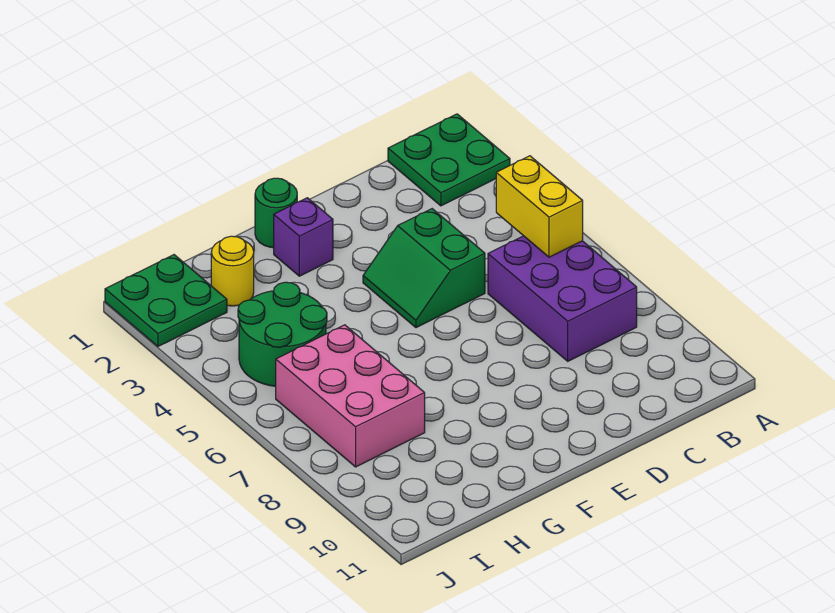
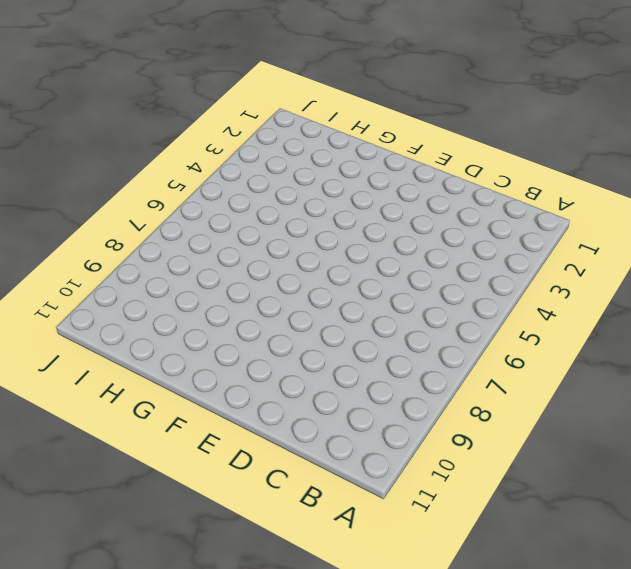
none -> green 2x2 plate [388,114,510,206]
none -> purple 2x3 brick [488,236,637,361]

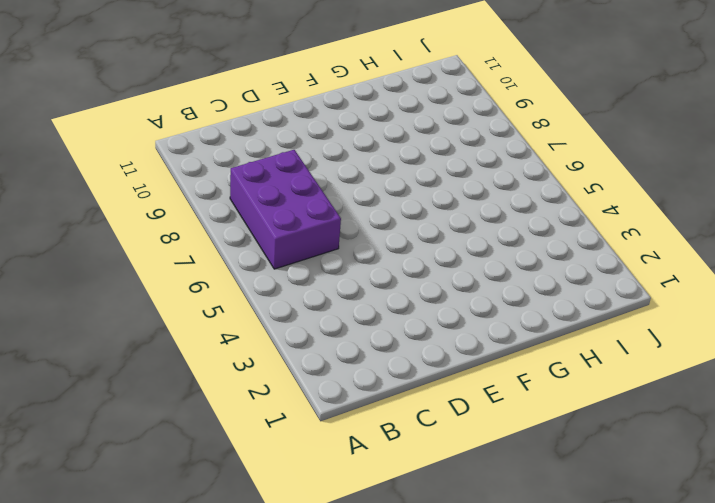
none -> green 2x2 plate [388,114,510,206]
none -> green 2x2 slope [363,209,485,328]

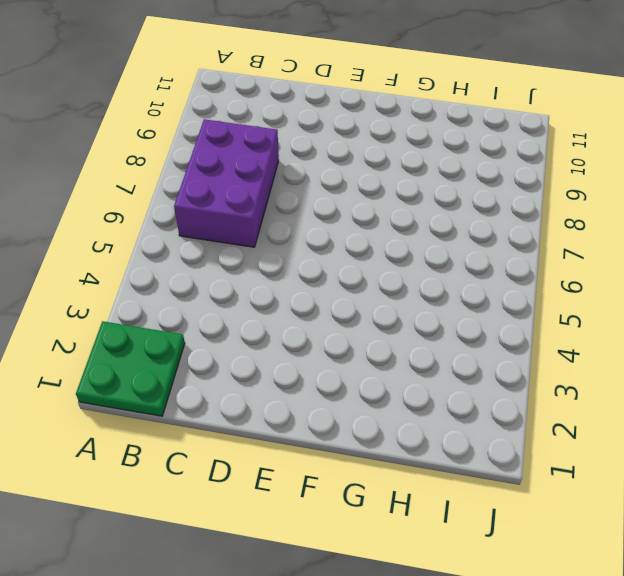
none -> green 2x2 slope [363,209,485,328]
none -> green 1x1 round brick [255,178,297,248]

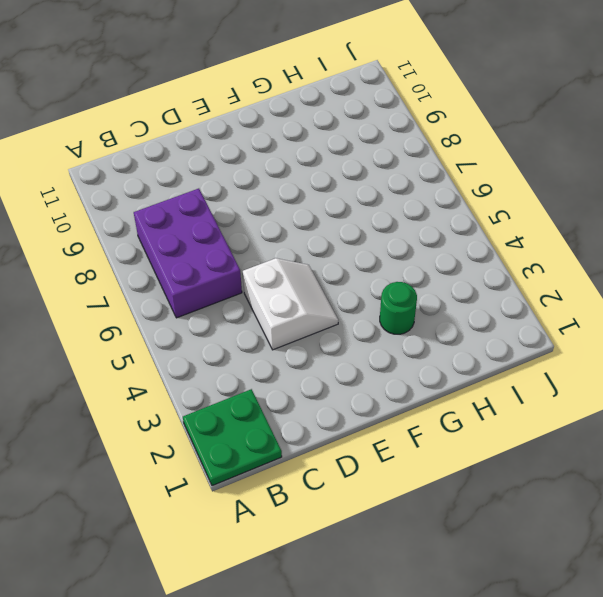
white 2x2 slope [243,258,338,350] -> green 2x2 slope [363,209,485,328]
green 1x1 round brick [380,282,417,334] -> green 1x1 round brick moved to [255,178,297,248]
none -> purple 1x1 brick [274,198,333,276]
none -> yellow 1x1 round brick [211,236,254,306]

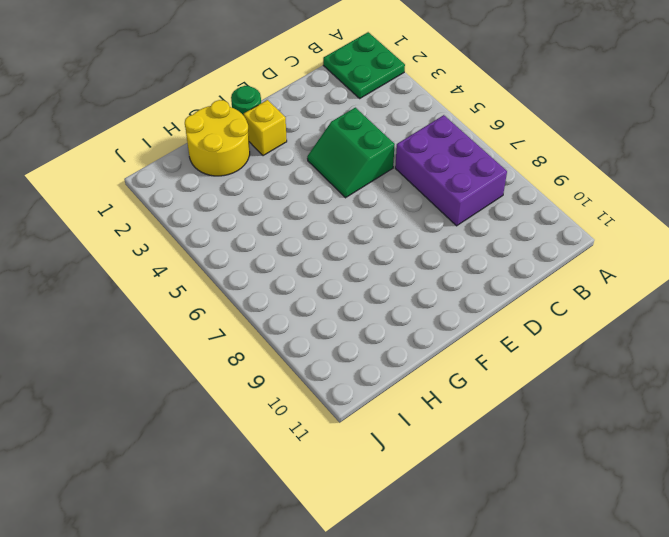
yellow 1x1 brick [244,100,287,156] -> purple 1x1 brick [274,198,333,276]
yellow 2x2 round brick [185,100,250,176] -> yellow 1x1 round brick [211,236,254,306]
none -> green 2x2 round brick [238,282,327,386]
none -> pink 2x3 brick [276,325,425,467]

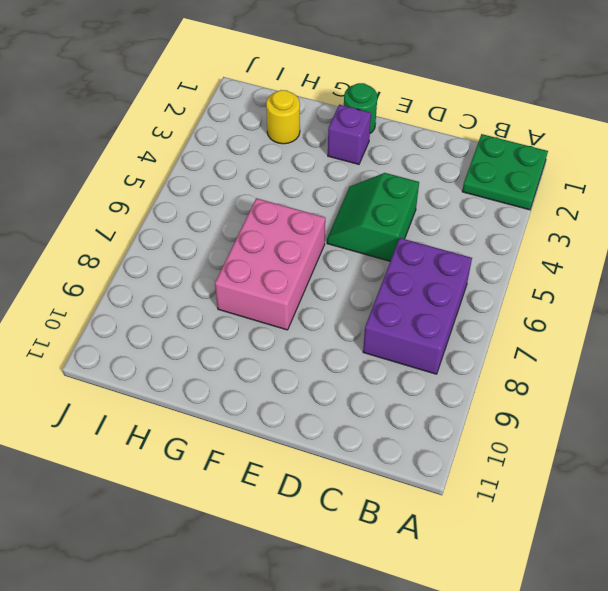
pink 2x3 brick [215,198,325,330] -> pink 2x3 brick moved to [276,325,425,467]
none -> green 2x2 round brick [238,282,327,386]
none -> green 2x2 plate [105,255,227,346]

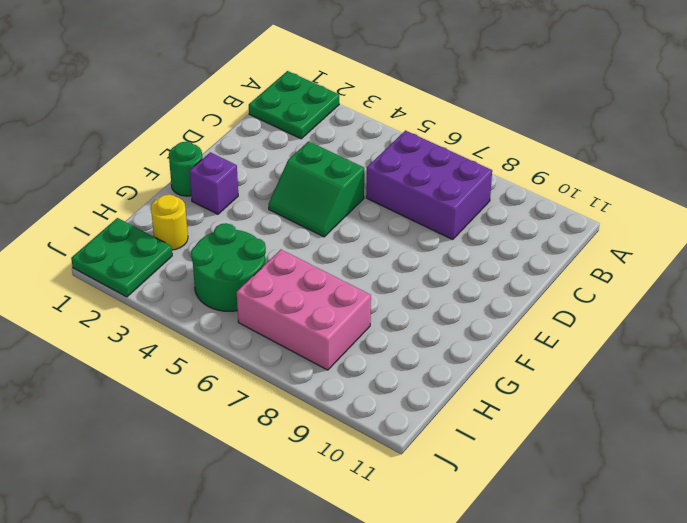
none -> yellow 1x2 brick [496,156,583,257]

